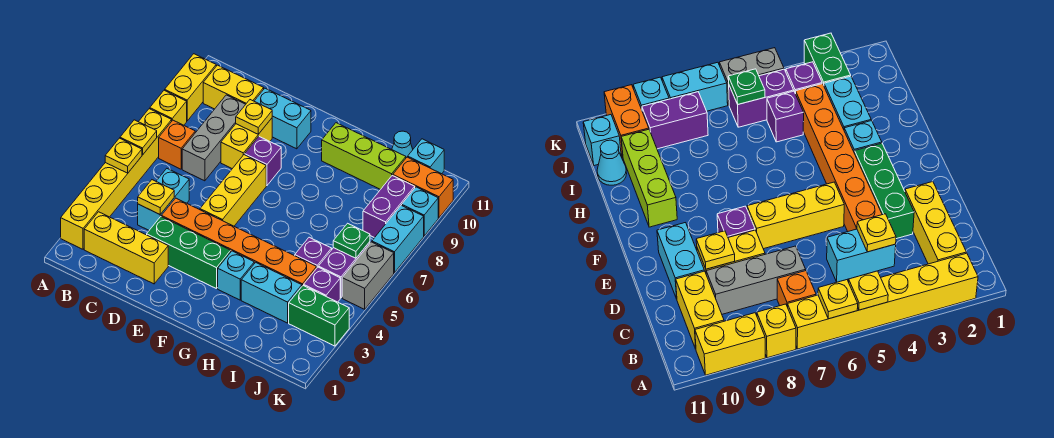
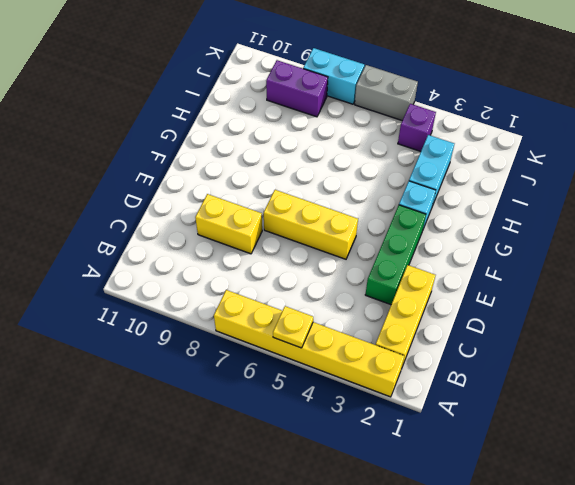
none -> yellow 1x1 brick [150,90,187,125]
none -> yellow 1x2 brick [165,54,216,121]
none -> orange 1x1 brick [159,120,195,169]
none -> yellow 1x2 brick [203,65,264,109]

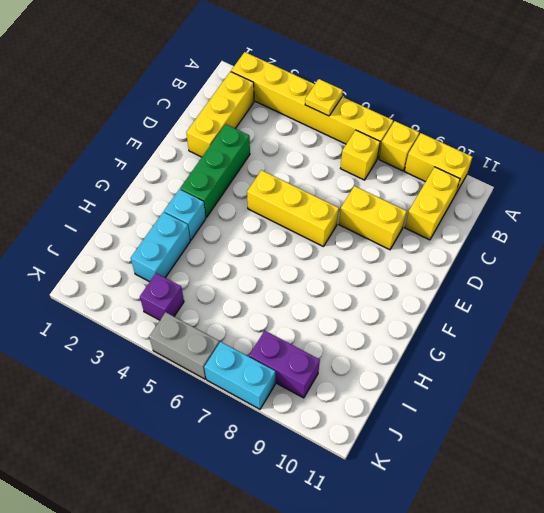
yellow 1x1 brick [340,130,380,180] -> orange 1x1 brick [159,120,195,169]
none -> cyan 1x2 brick [138,169,189,230]
none -> grey 1x3 brick [182,95,246,181]
none -> orange 1x6 brick [161,198,317,286]
none -> cyan 1x2 brick [254,88,311,149]

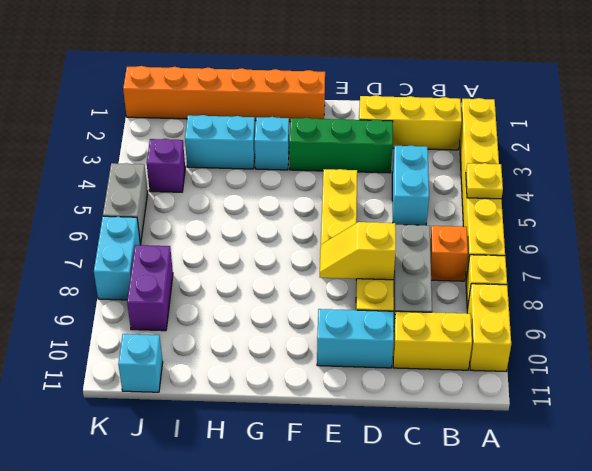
yellow 1x2 slope [320,222,396,280] -> none
orange 1x6 brick [123,66,325,122] -> orange 1x6 brick moved to [161,198,317,286]
none -> purple 1x1 brick [245,137,281,185]
none -> lime 1x3 brick [322,123,406,190]
none -> purple 1x1 brick [295,237,332,267]
none -> cyan 1x1 cone [392,131,413,158]

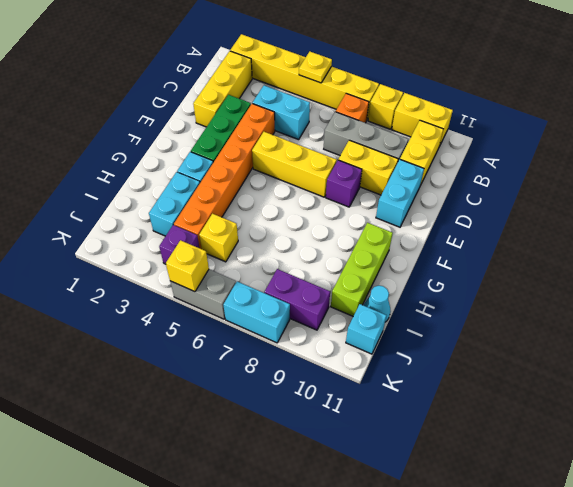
yellow 1x1 brick [199,214,238,262] -> purple 1x1 brick [295,237,332,267]
yellow 1x1 brick [166,240,209,292] -> none
none -> green 1x2 brick [289,285,349,346]
none -> purple 1x2 brick [319,242,370,298]
none -> orange 1x2 brick [393,157,453,218]
none -> cyan 1x1 brick [402,187,438,236]

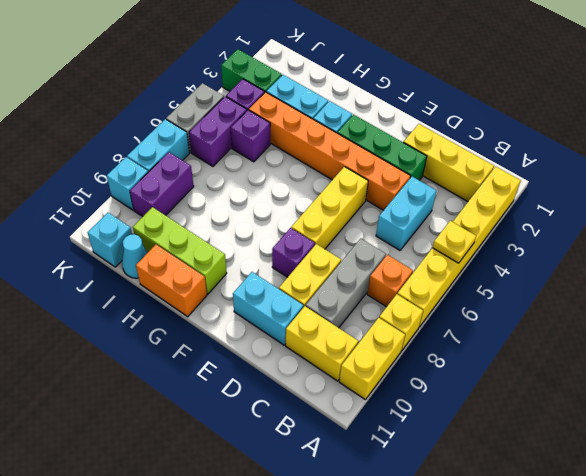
orange 1x2 brick [136,245,207,317] -> orange 1x2 brick moved to [393,157,453,218]
none -> yellow 1x1 plate [120,120,157,155]
none -> yellow 1x1 plate [138,180,174,214]
none -> yellow 1x1 plate [236,100,272,134]
none -> green 1x1 plate [333,223,370,258]

